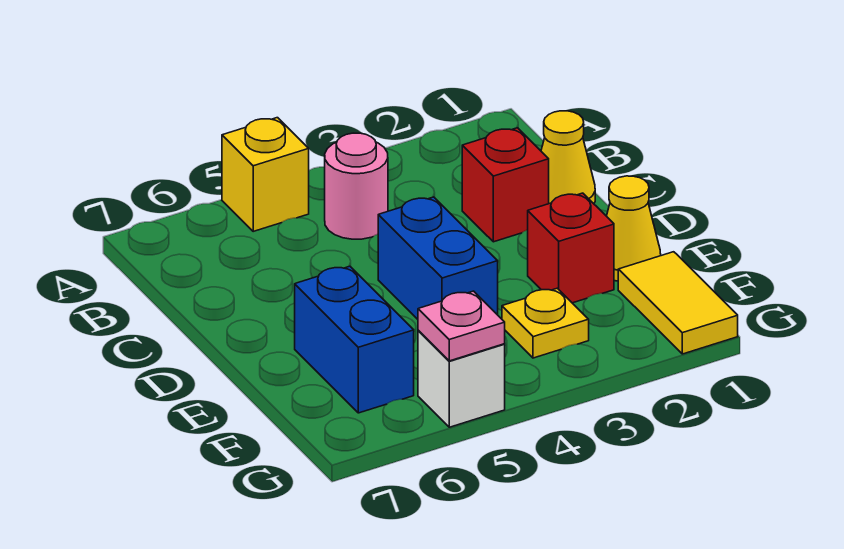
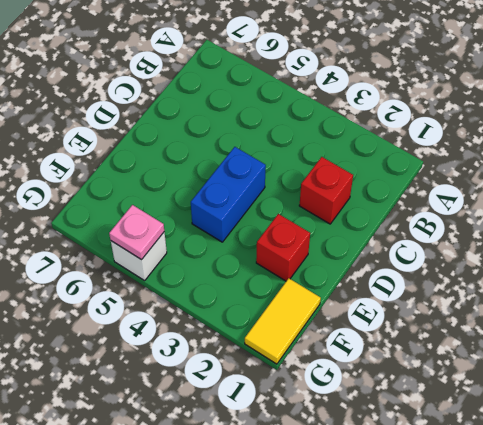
none -> yellow 1x1 brick [222,118,309,231]
none -> pink 1x1 round brick [325,133,388,239]
none -> yellow 1x1 cone [541,111,595,204]

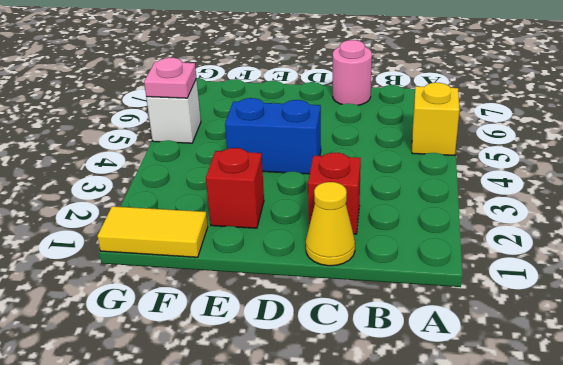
pink 1x1 round brick [333,40,372,105] -> pink 1x1 round brick moved to [325,133,388,239]
none -> yellow 1x1 cone [607,176,661,281]
none -> blue 1x2 brick [295,266,414,413]
none -> yellow 1x1 plate [502,288,589,358]

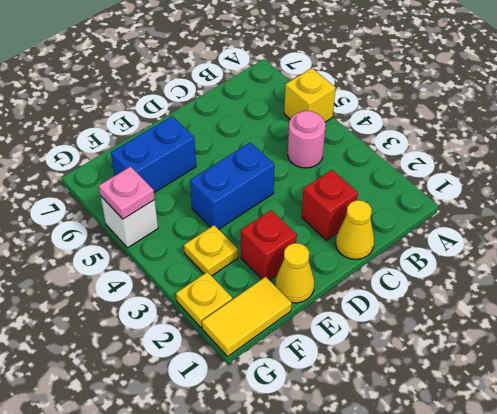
yellow 1x1 plate [176,272,232,328] -> none

